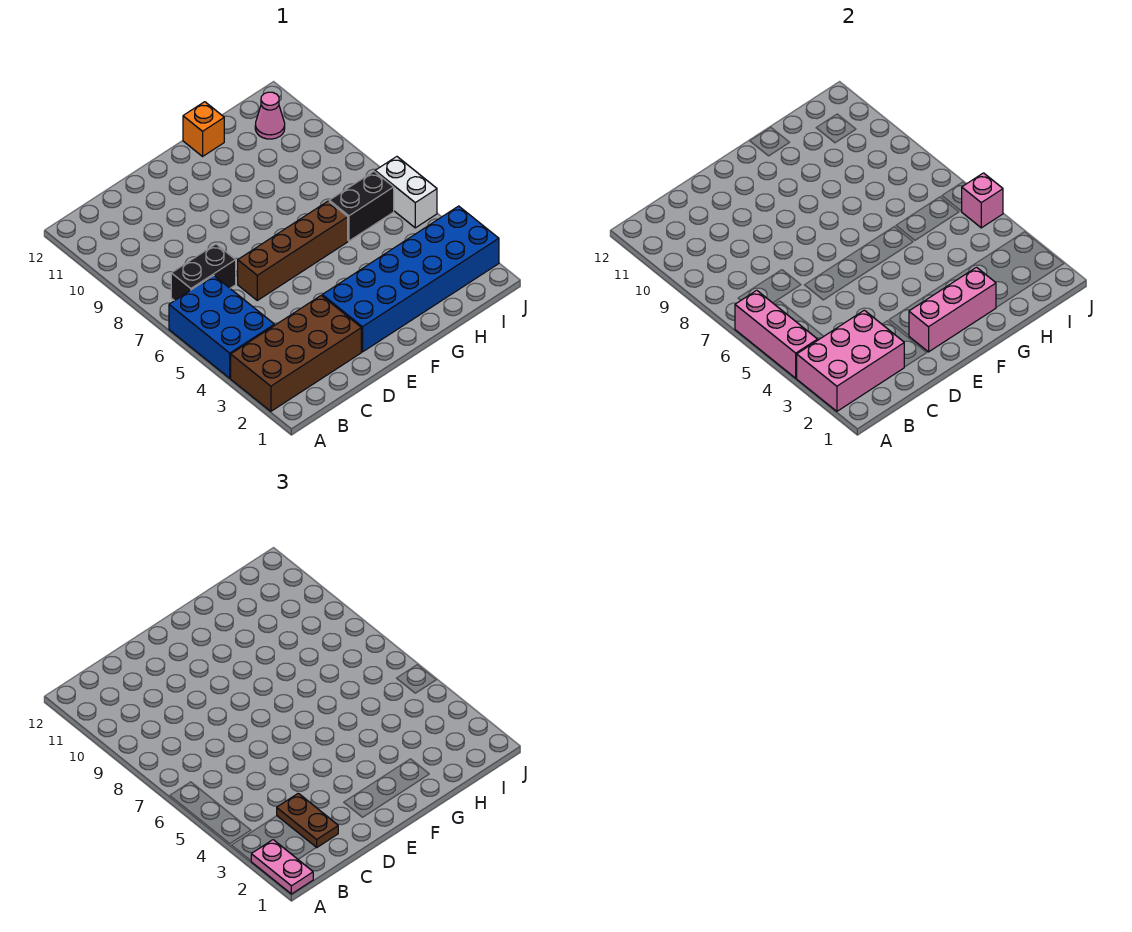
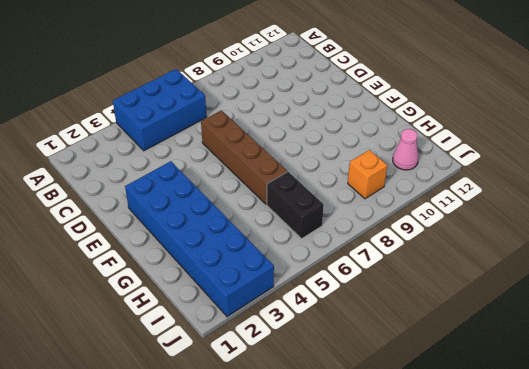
orange 1x1 brick [348,150,387,199] -> orange 1x1 brick moved to [183,102,224,156]
none -> brown 2x4 brick [231,295,361,411]
none -> black 1x2 brick [171,244,236,301]
none -> white 1x2 brick [375,157,437,228]

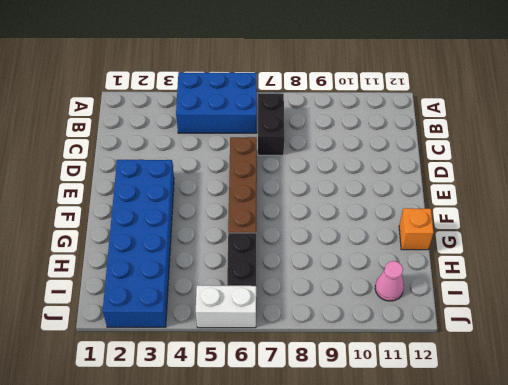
none -> brown 2x4 brick [231,295,361,411]
none -> pink 2x3 brick [797,310,904,411]
none -> pink 1x3 brick [735,290,818,378]

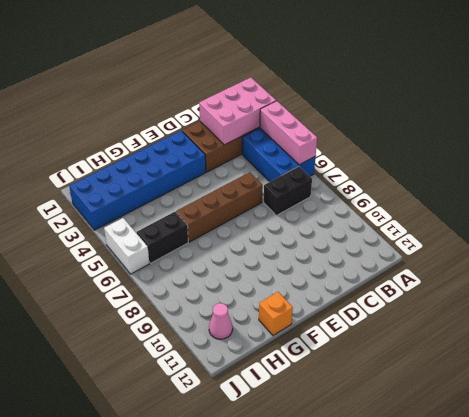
none -> pink 1x3 brick [909,267,996,352]
none -> pink 1x1 brick [961,173,1003,228]
none -> pink 1x2 plate [251,840,313,894]

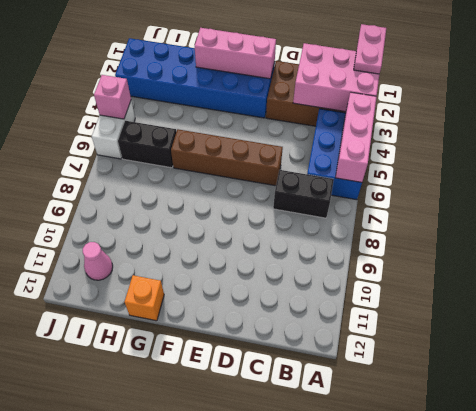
none -> brown 1x2 plate [277,793,338,848]

